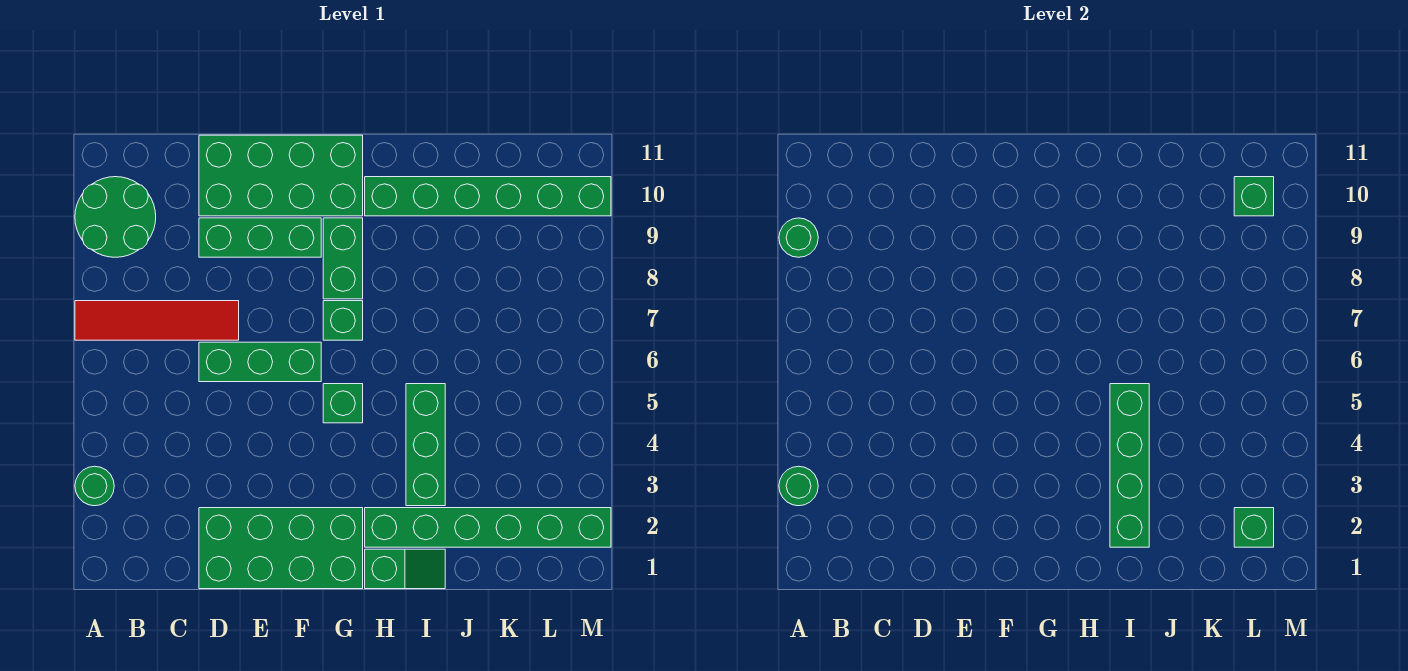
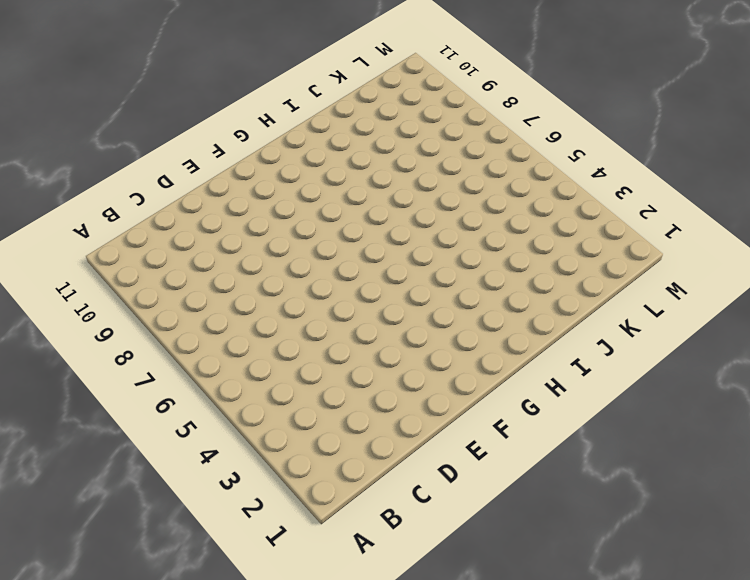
none -> green 1x1 round brick [75,466,114,506]
none -> red 1x4 tile [75,301,239,340]
none -> green 2x2 round brick [75,177,156,257]

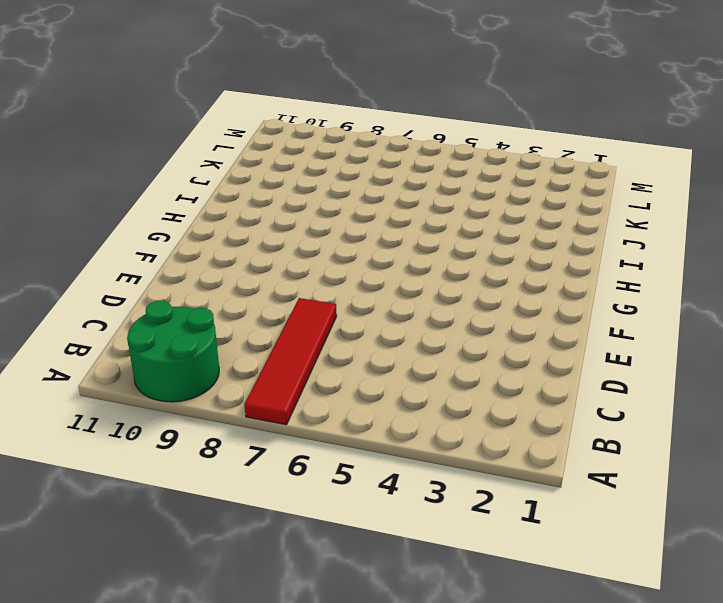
none -> green 1x1 round brick [75,466,114,506]
none -> green 2x4 brick [199,508,363,589]
none -> green 1x3 brick [199,342,321,382]

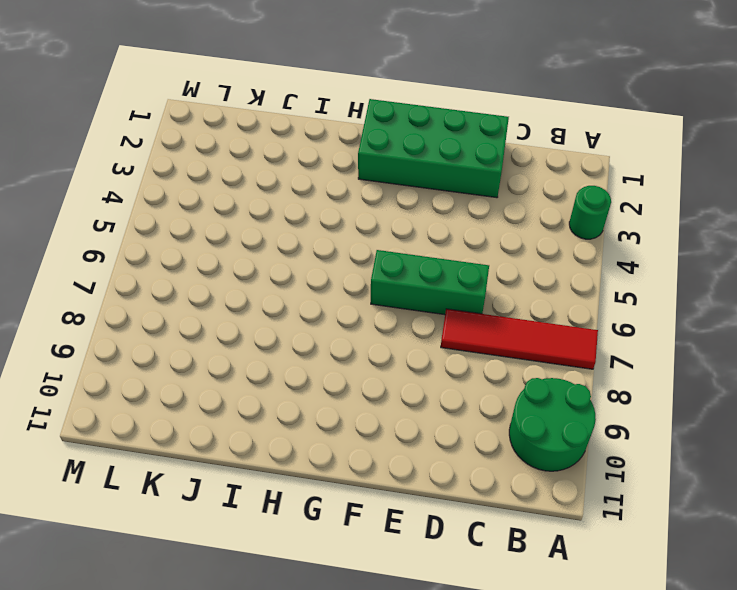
none -> green 1x3 brick [199,218,321,257]
none -> green 2x4 brick [199,135,363,216]
none -> green 1x1 brick [323,384,363,423]

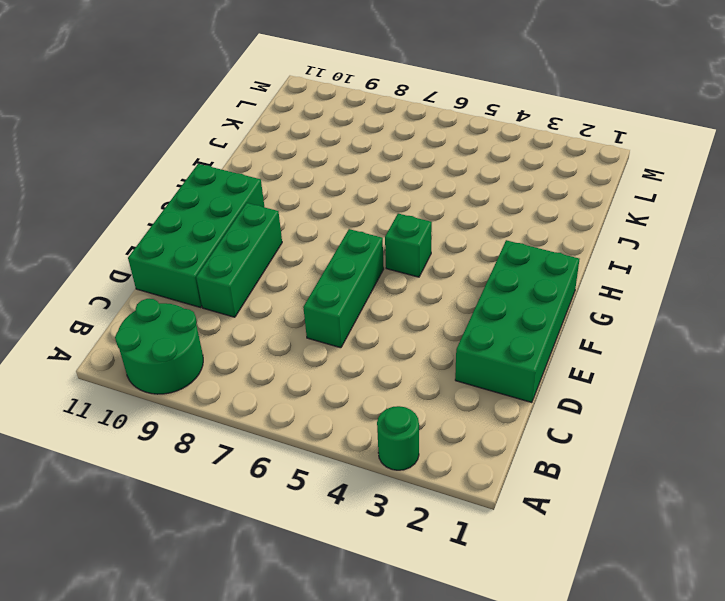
none -> red 1x4 tile [75,301,239,340]
none -> green 1x1 brick [323,301,363,340]
none -> green 1x2 brick [323,218,363,299]

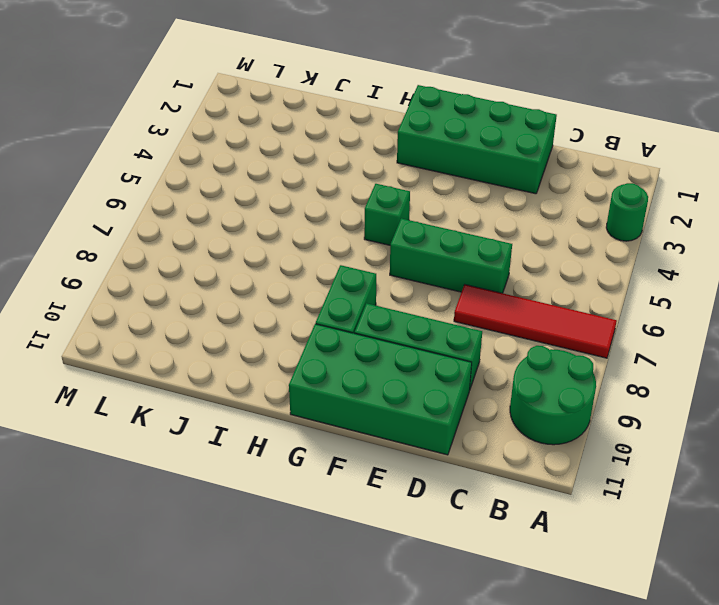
none -> green 1x1 brick [323,301,363,340]
none -> green 1x2 slope [365,549,445,589]
none -> green 1x6 brick [365,508,611,547]

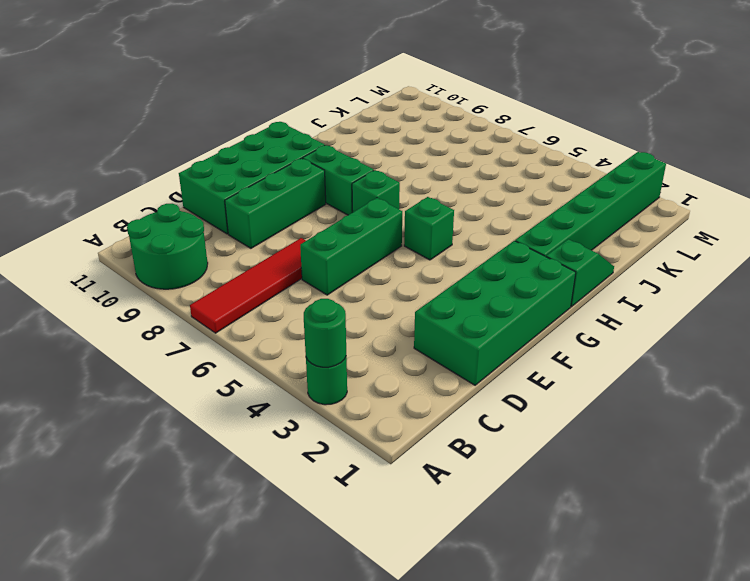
none -> green 1x6 brick [365,177,611,216]
none -> green 1x3 brick [406,384,445,506]
none -> green 1x1 round brick [779,218,818,257]

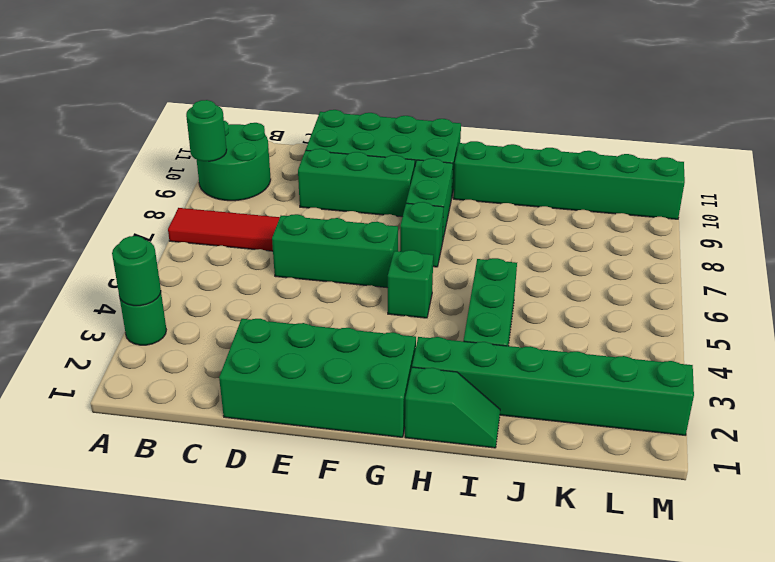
none -> green 1x4 brick [1110,384,1149,547]
none -> green 1x1 brick [1234,508,1274,547]
none -> green 1x1 brick [1234,177,1274,216]

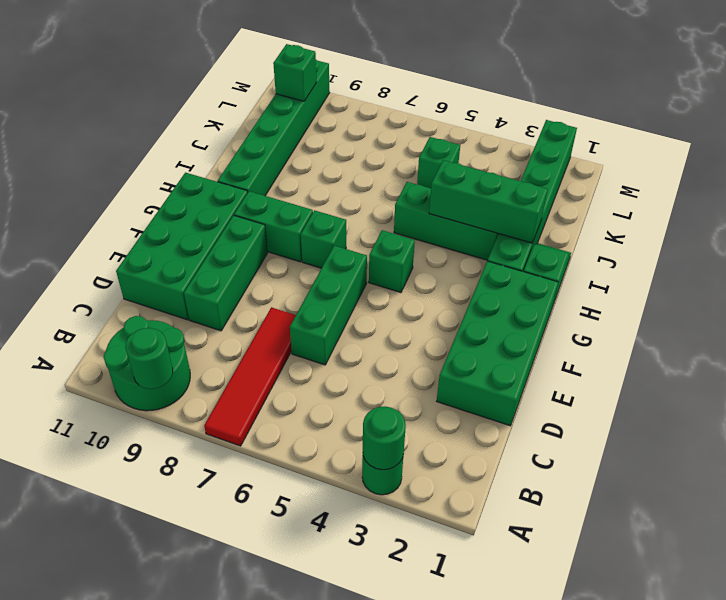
green 1x3 brick [429,160,548,243] -> green 1x4 brick [1110,384,1149,547]
green 1x1 brick [417,137,460,188] -> green 1x1 brick moved to [1234,508,1274,547]

